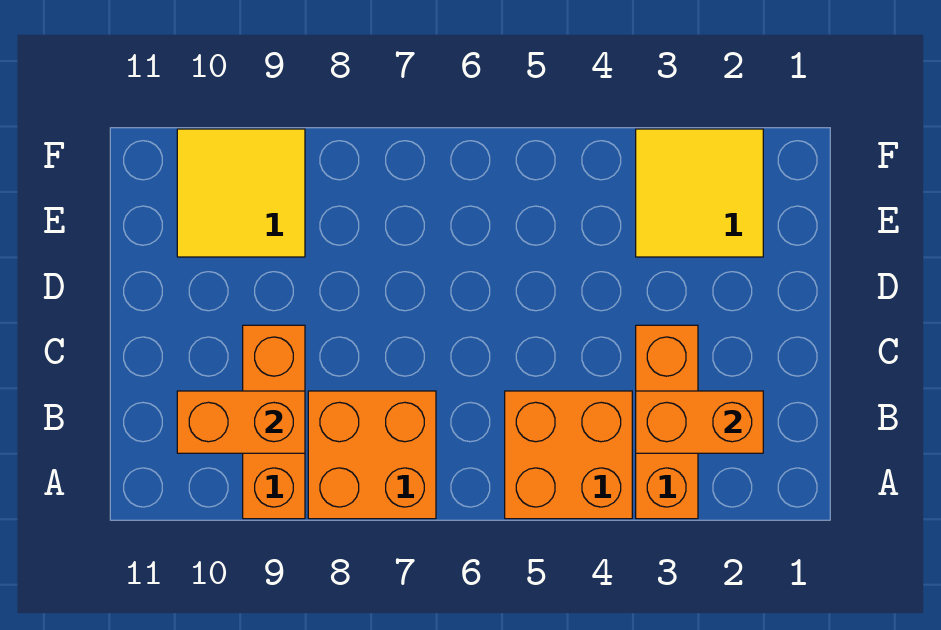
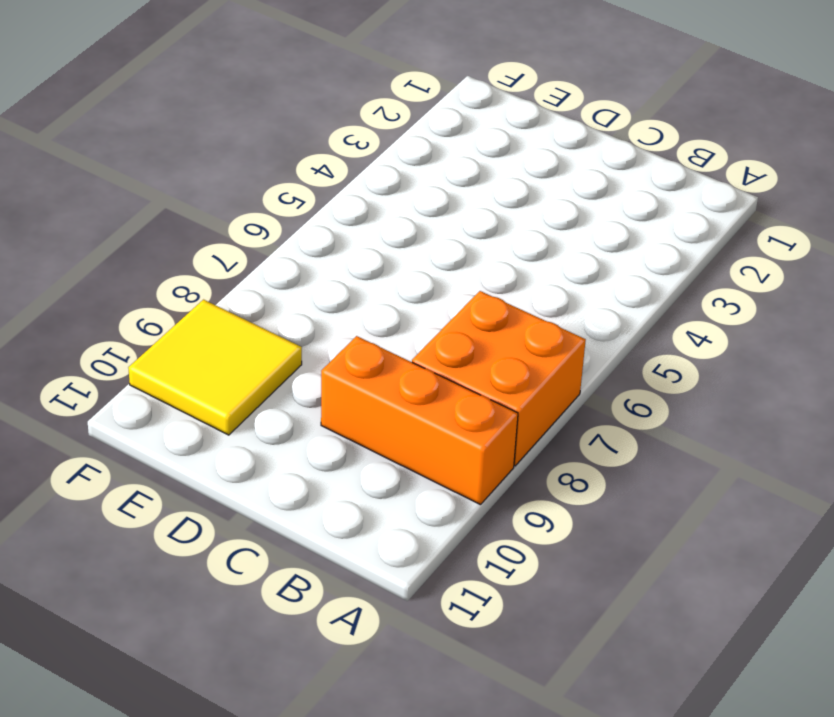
none -> orange 1x3 brick [636,325,698,519]
none -> orange 2x2 brick [505,391,632,519]

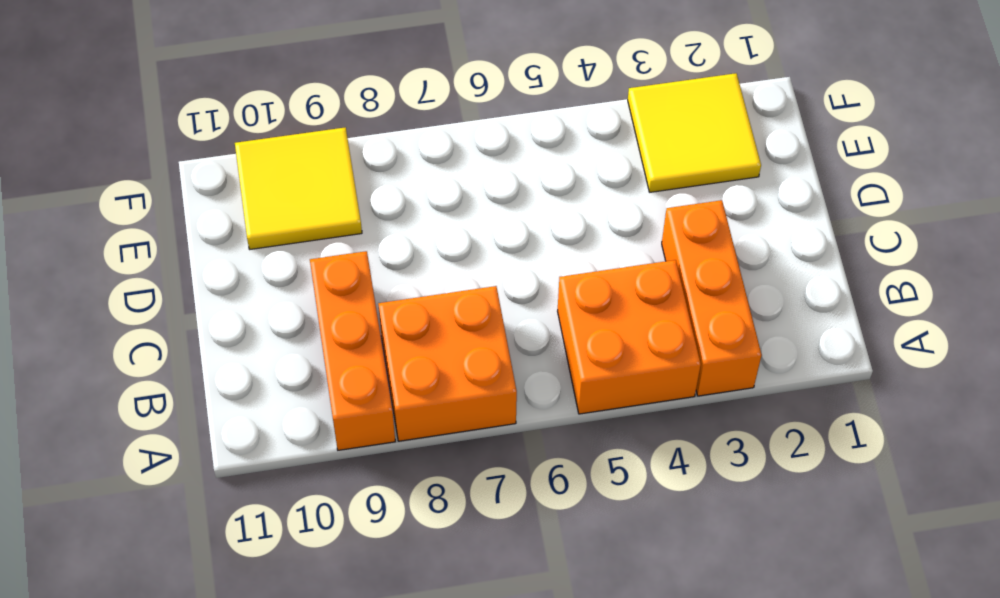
none -> orange 1x2 brick [636,391,763,453]
none -> orange 1x2 brick [177,391,305,453]

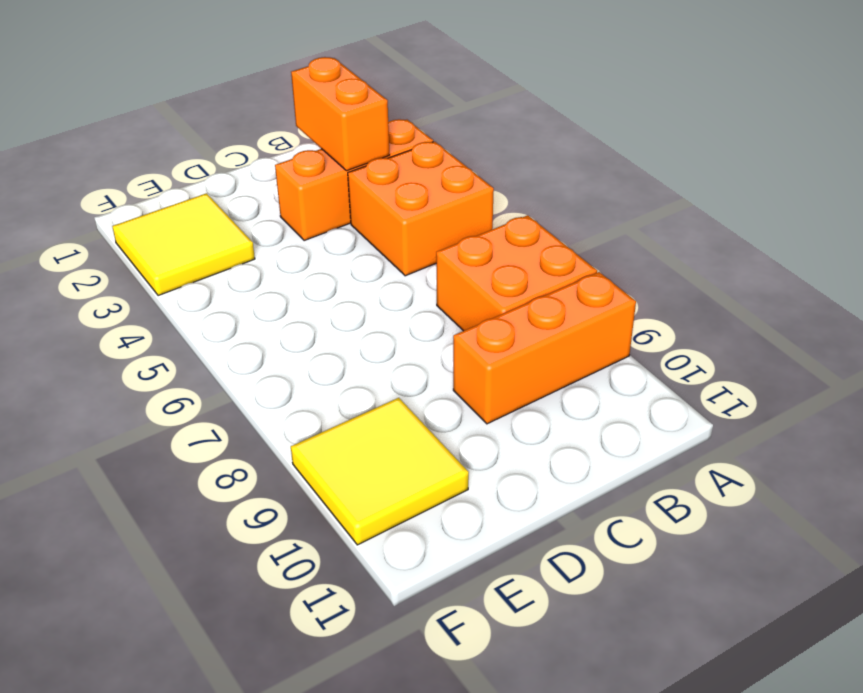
none -> orange 1x2 brick [177,391,305,453]

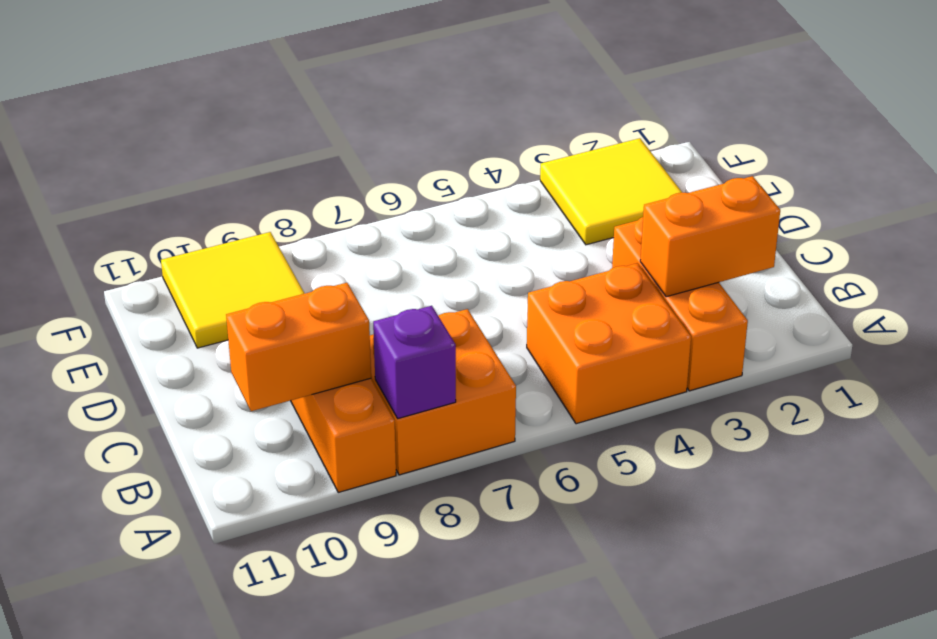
purple 1x1 brick [373,306,456,418] -> none

